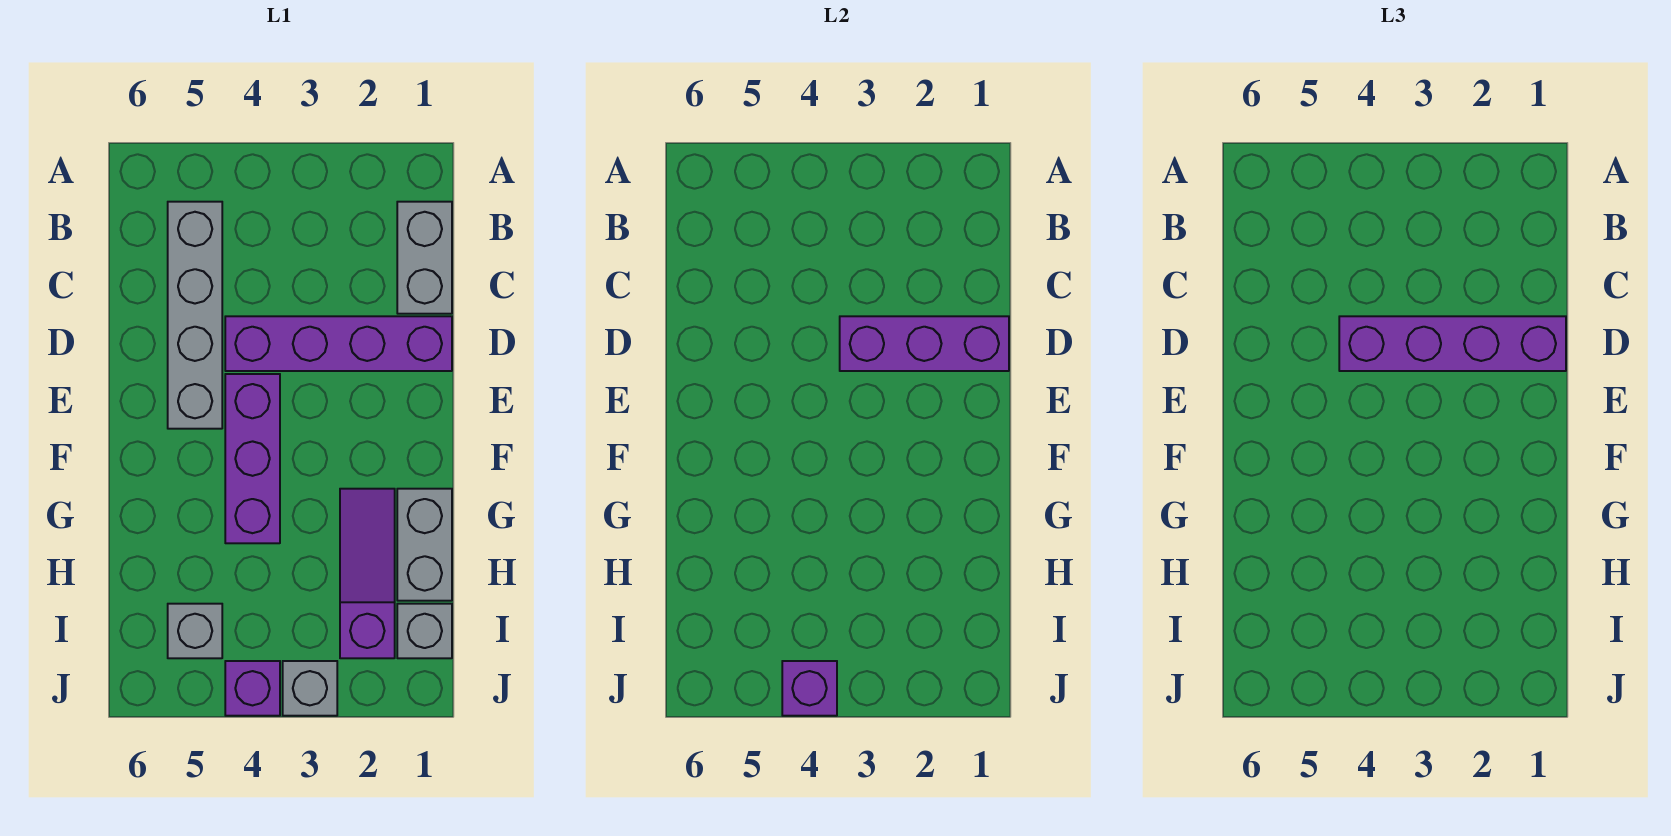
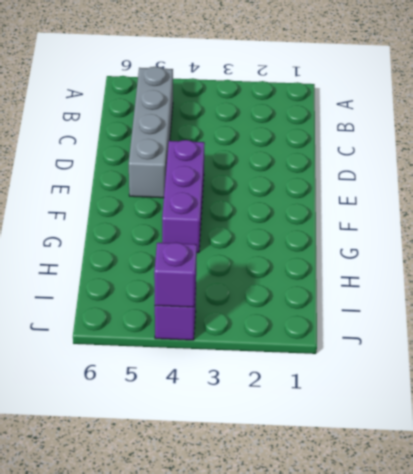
none -> grey 1x2 brick [397,202,452,314]
none -> purple 1x4 brick [225,316,452,371]
none -> grey 1x2 brick [397,489,452,601]

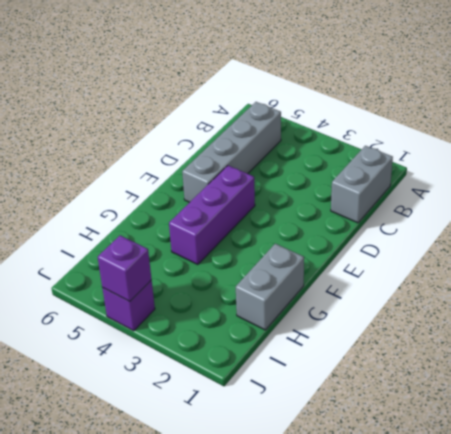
none -> purple 1x4 brick [225,316,452,371]
none -> purple 1x3 slope [340,489,395,658]
none -> grey 1x1 brick [397,604,452,658]

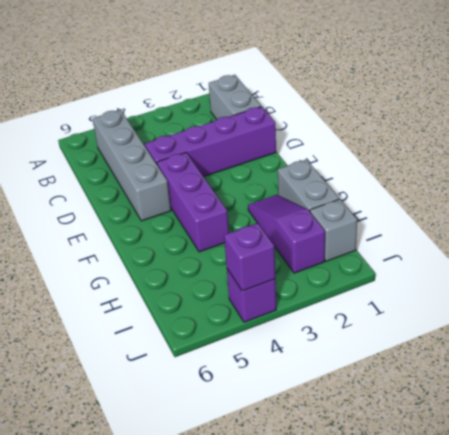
none -> grey 1x1 brick [168,604,222,658]
none -> grey 1x1 brick [283,661,337,716]
none -> purple 1x3 brick [840,316,1009,371]

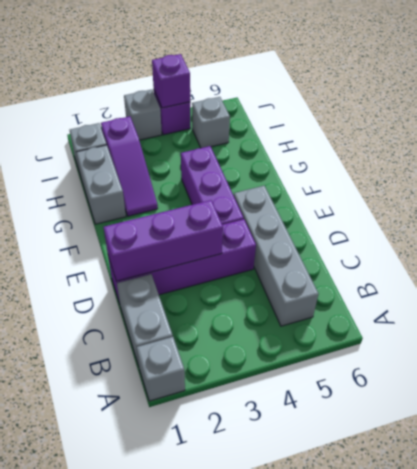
grey 1x1 brick [137,337,185,401] -> none
none -> purple 1x4 brick [1339,316,1566,371]

